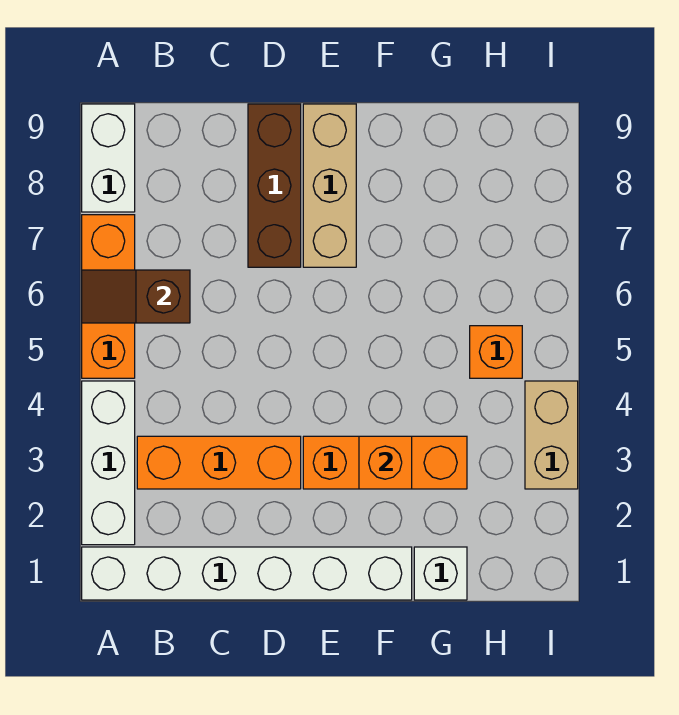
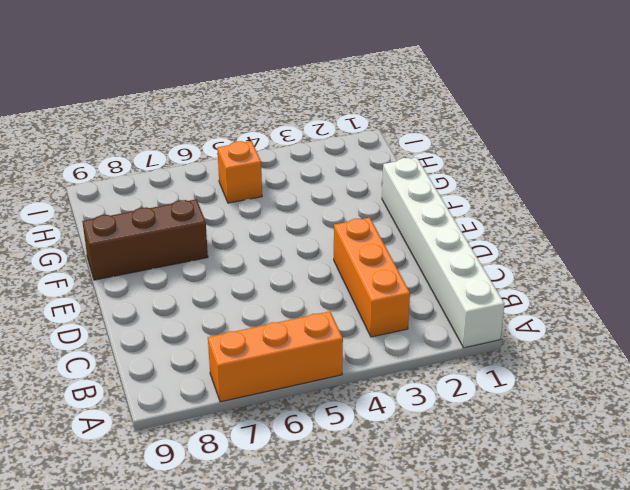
brown 1x3 brick [82,199,208,280] -> brown 1x3 brick moved to [248,104,301,267]
none -> white 1x3 brick [82,381,135,545]
none -> white 1x2 brick [82,104,135,212]
none -> orange 1x3 brick [303,436,467,489]

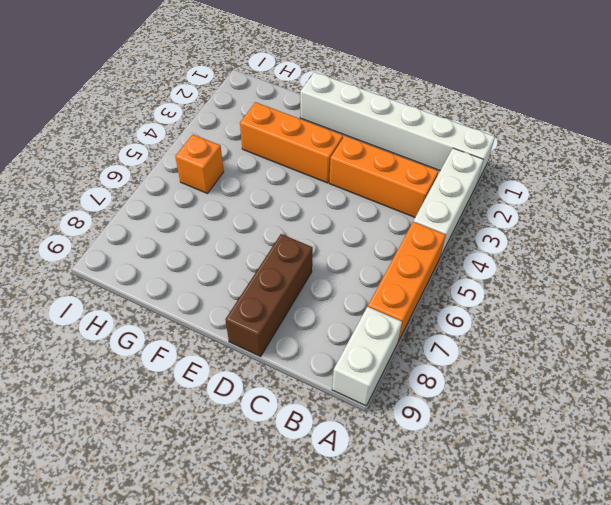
none -> tan 1x3 brick [303,104,356,267]
none -> white 1x1 brick [414,547,467,600]
none -> tan 1x2 brick [525,381,578,489]

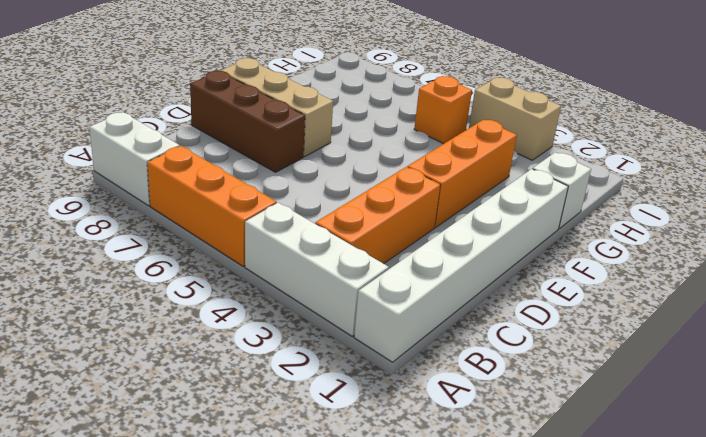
none -> brown 1x2 slope [82,270,190,323]
none -> orange 1x1 brick [359,436,412,489]

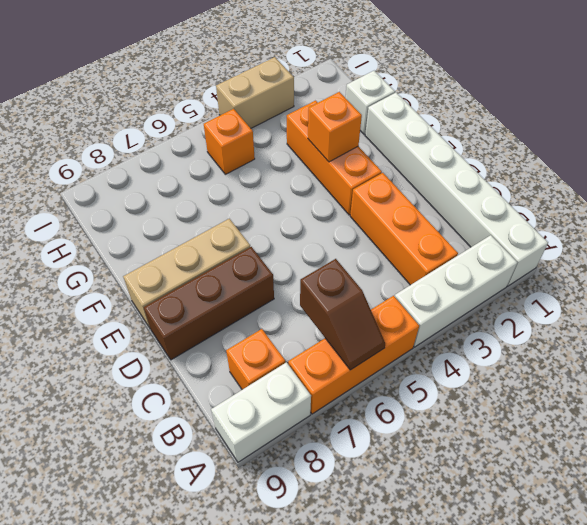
orange 1x1 brick [226,329,285,390] -> none

